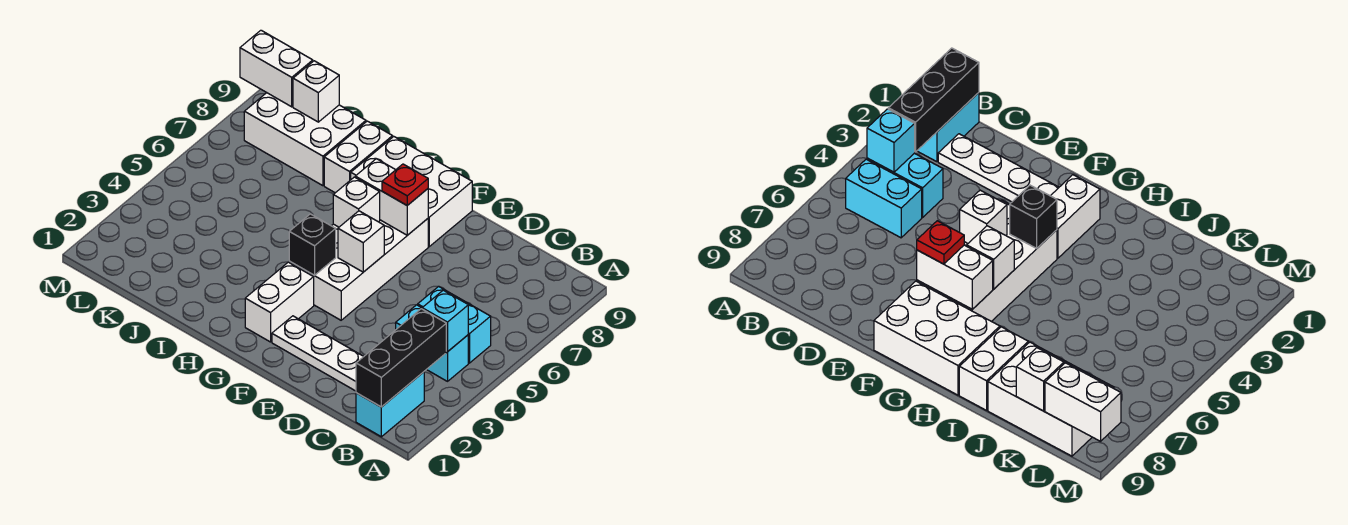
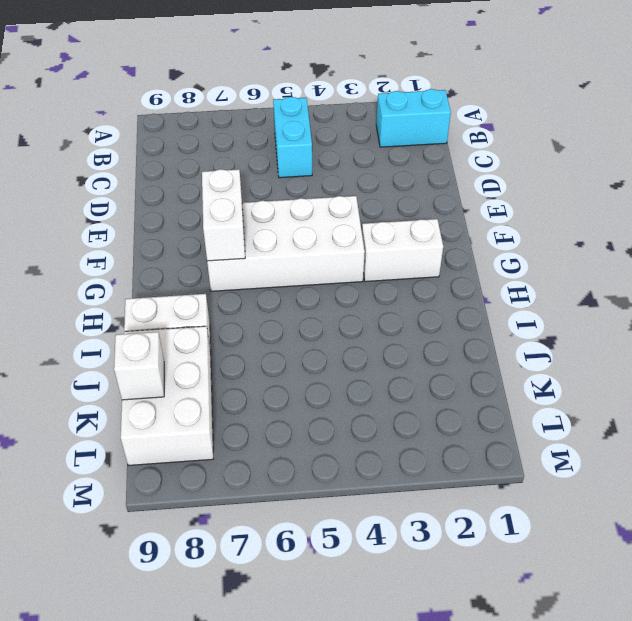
none -> cyan 1x2 brick [396,305,468,381]
none -> white 1x4 plate [272,316,364,391]
none -> white 2x3 brick [351,137,472,247]

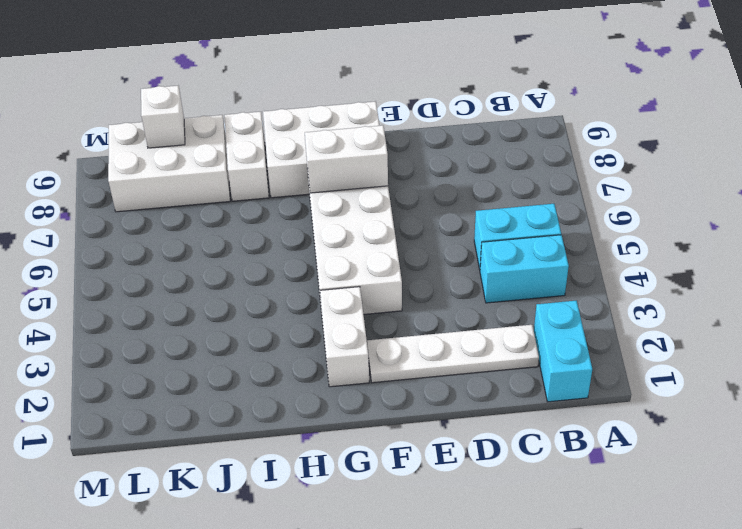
none -> black 1x3 brick [356,309,447,407]
none -> cyan 1x1 brick [422,290,468,352]
none -> white 1x1 brick [338,211,384,272]

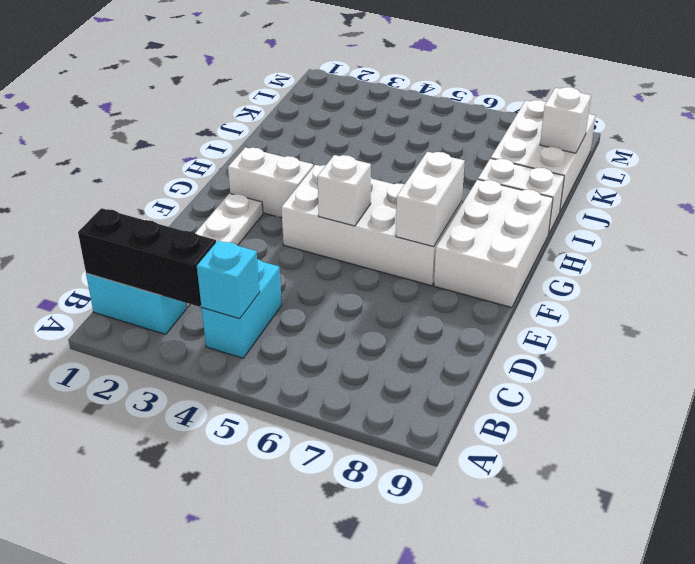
none -> cyan 1x2 brick [418,286,491,363]
none -> black 1x1 brick [289,214,336,275]
none -> white 1x1 brick [333,177,380,227]

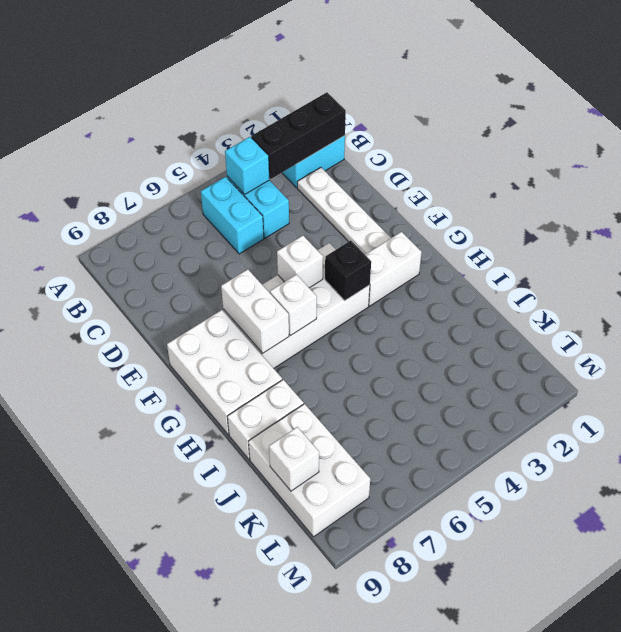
none -> white 1x2 brick [240,30,313,107]
none -> red 1x1 plate [382,164,428,205]

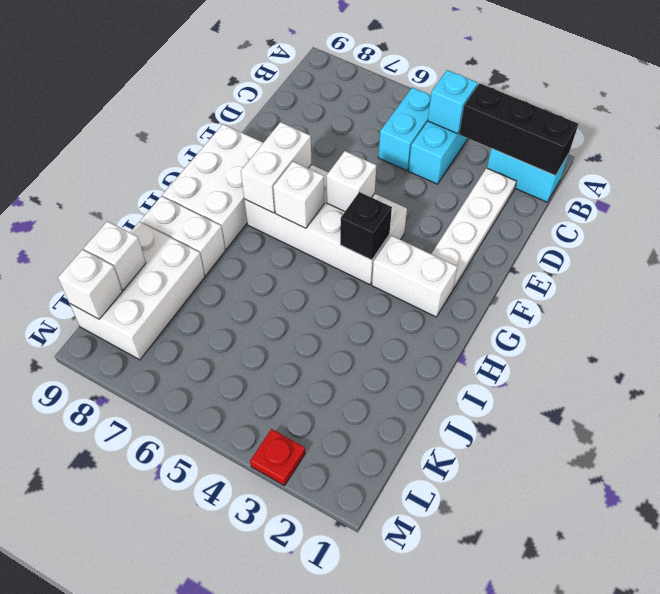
white 1x1 brick [58,250,122,319] -> white 1x2 brick [240,30,313,107]
red 1x1 plate [250,429,305,486] -> red 1x1 plate moved to [382,164,428,205]

